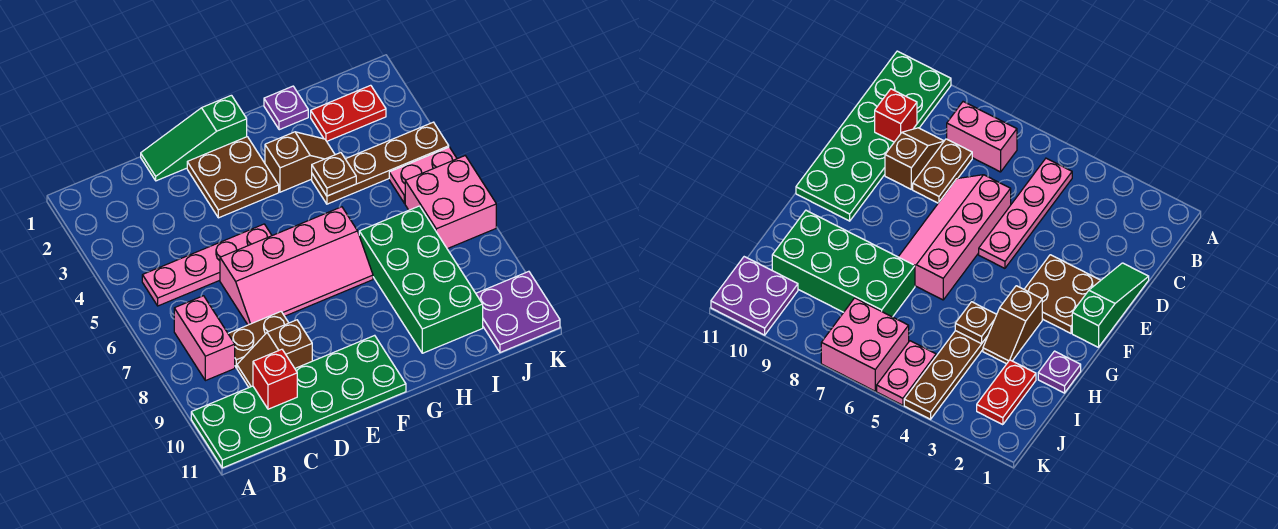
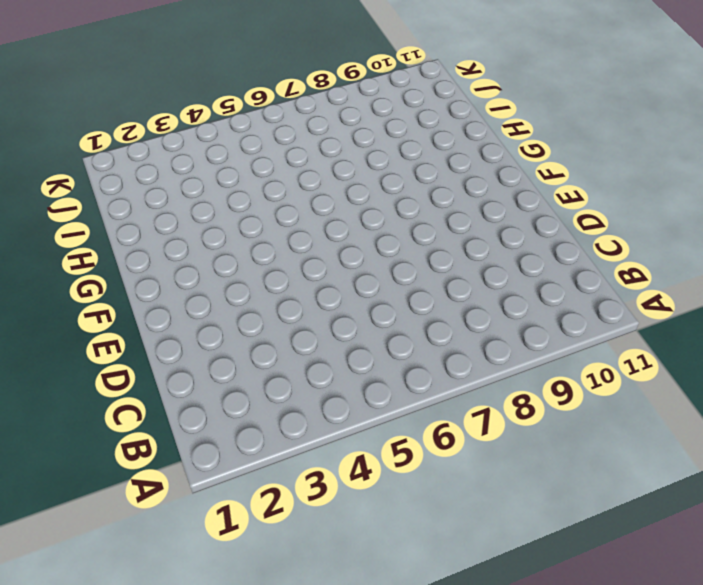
none -> green 2x6 plate [191,335,406,468]
none -> pink 1x4 plate [142,224,272,306]
none -> pink 1x2 brick [174,296,235,381]

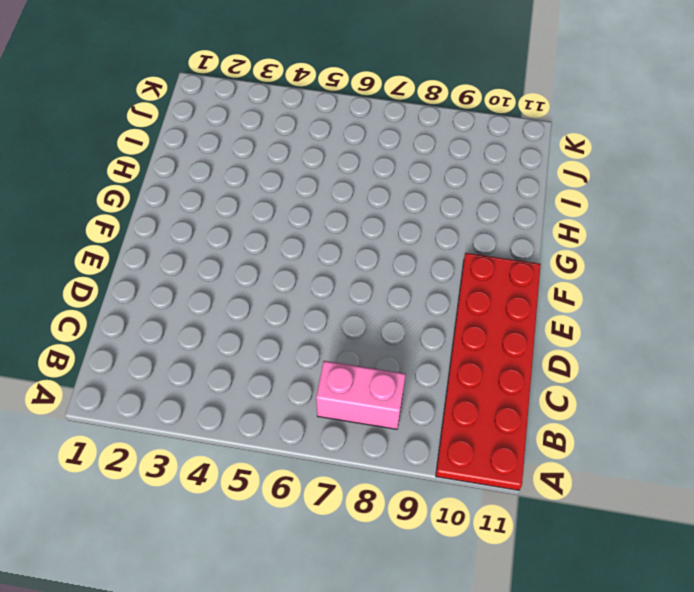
red 2x6 plate [436,253,541,490] -> green 2x6 plate [191,335,406,468]
none -> pink 1x4 plate [142,224,272,306]
none -> brown 1x2 plate [228,312,288,368]
none -> brown 1x2 slope [237,320,312,387]

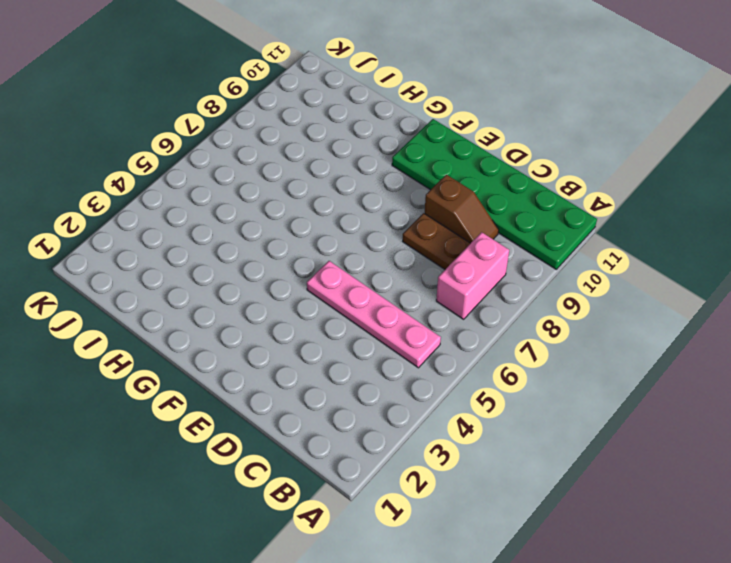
none -> green 1x3 slope [141,95,247,181]
none -> pink 2x4 slope [220,207,373,325]
none -> brown 2x2 plate [187,137,279,218]

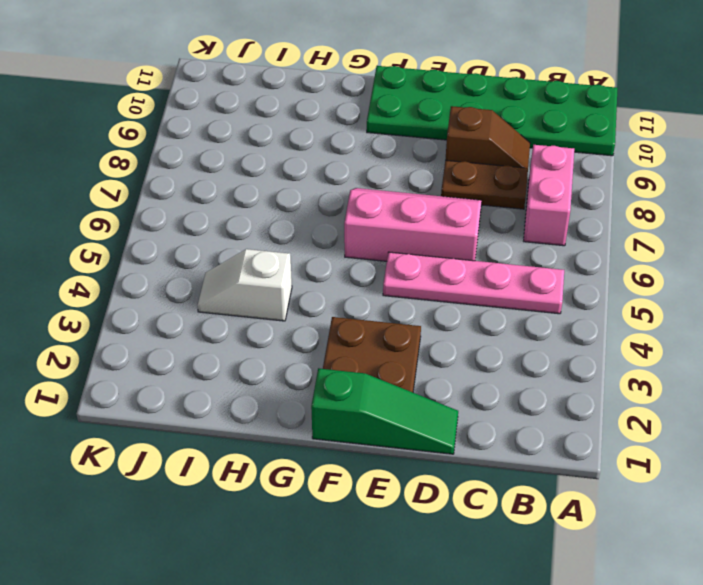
pink 2x3 slope [344,188,482,261] -> pink 2x4 slope [220,207,373,325]
white 1x2 slope [197,249,292,321] -> brown 1x4 plate [312,122,449,204]
none -> brown 1x2 slope [265,132,335,192]
none -> purple 1x1 plate [264,86,308,130]
none -> green 2x4 brick [359,206,483,353]

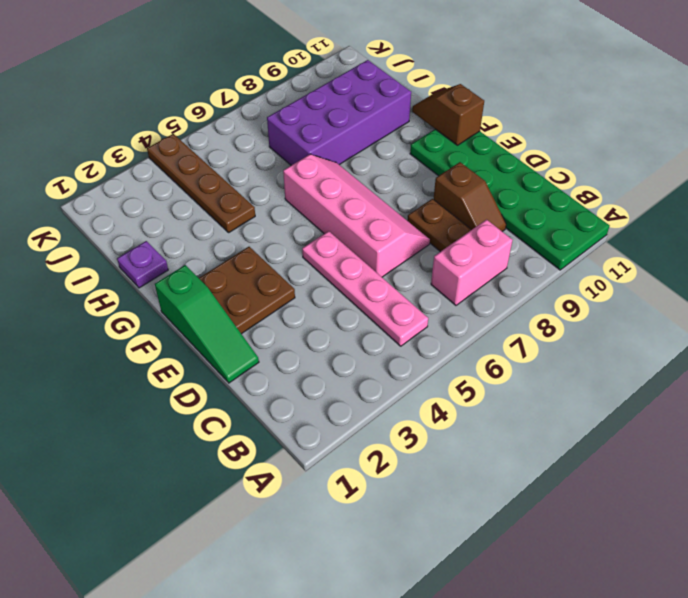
brown 1x2 slope [412,84,484,145] -> brown 1x2 slope moved to [265,132,335,192]
purple 2x4 brick [267,60,411,165] -> green 2x4 brick [359,206,483,353]
none -> red 1x2 plate [311,85,386,141]
none -> pink 1x2 plate [389,147,457,203]
none -> pink 2x2 brick [405,156,496,249]

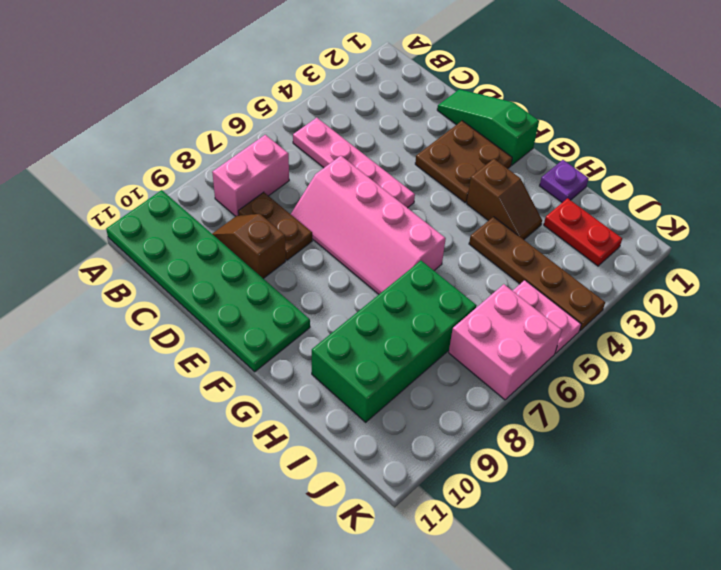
none -> purple 2x2 plate [476,271,560,353]
none -> red 1x1 brick [253,349,297,409]
none -> brown 1x1 plate [312,153,356,196]

